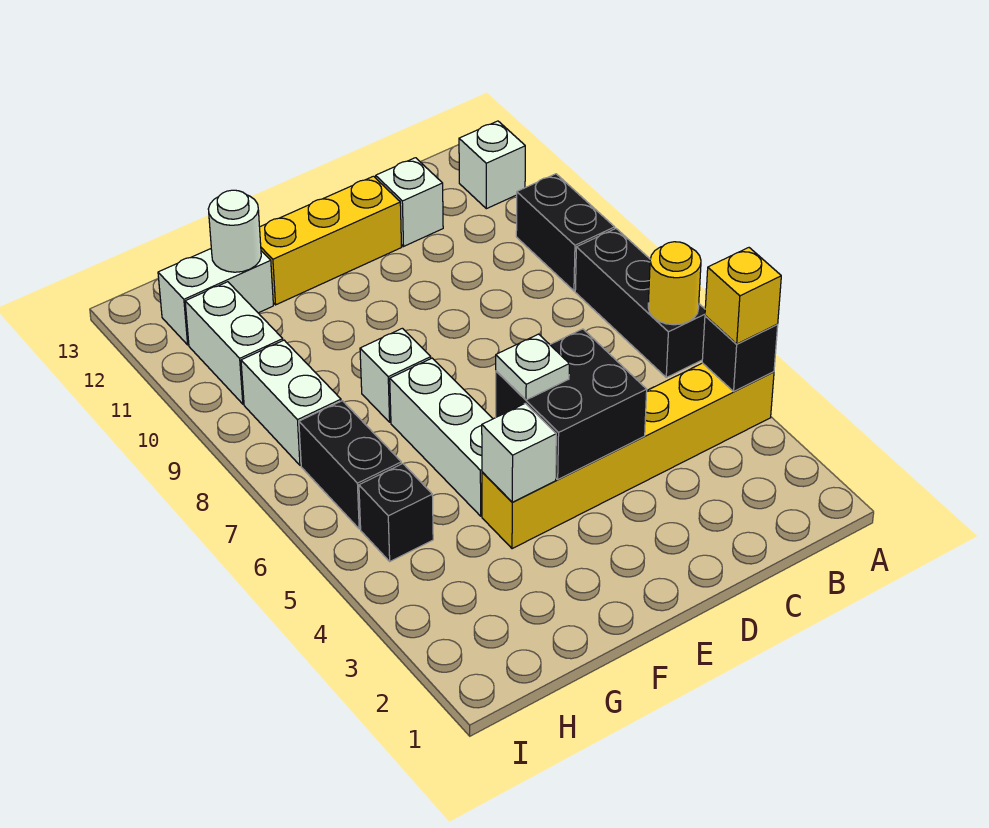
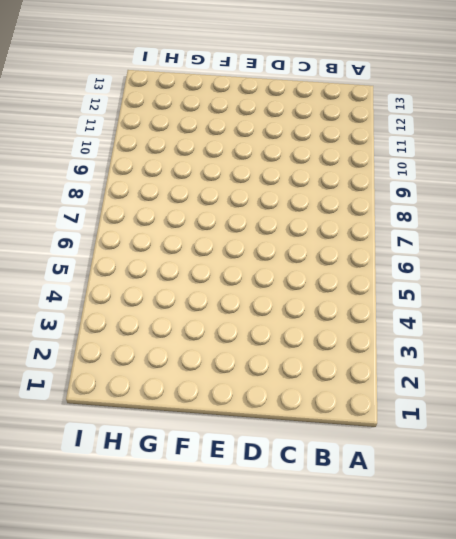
none -> yellow 1x6 brick [482,363,774,549]
none -> black 1x3 brick [575,229,705,377]
none -> black 1x2 brick [516,174,615,291]

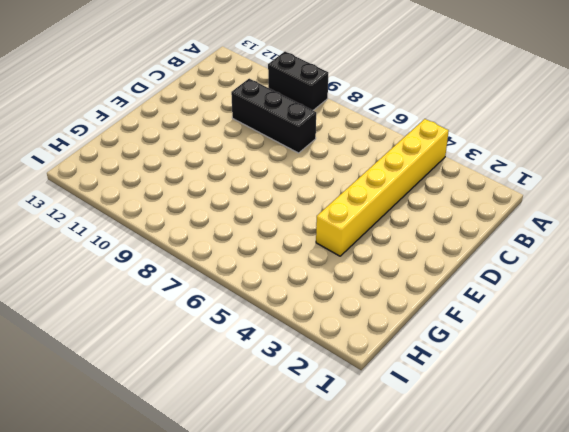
black 1x3 brick [231,79,316,153] -> black 1x3 brick moved to [575,229,705,377]
none -> white 1x1 brick [459,121,525,209]
none -> white 1x1 brick [376,158,443,246]
none -> yellow 1x3 brick [260,176,401,305]

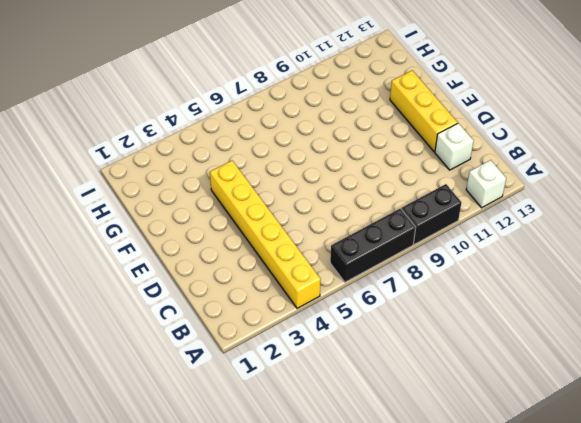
none -> white 1x3 brick [390,358,493,516]
none -> white 1x1 brick [360,328,431,422]
none -> white 1x2 brick [158,249,273,345]

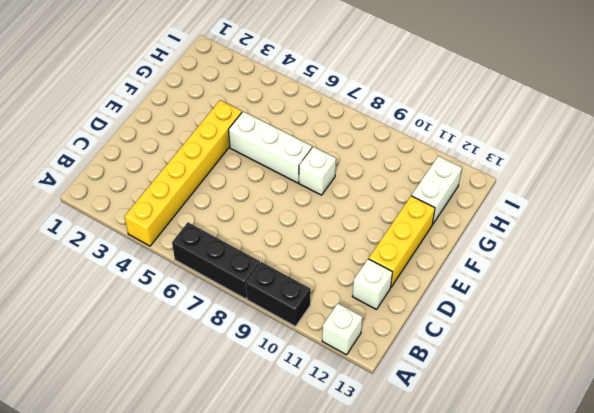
none -> black 1x1 brick [359,464,433,561]
none -> black 1x2 brick [299,401,401,529]
none -> white 1x2 brick [241,340,341,465]

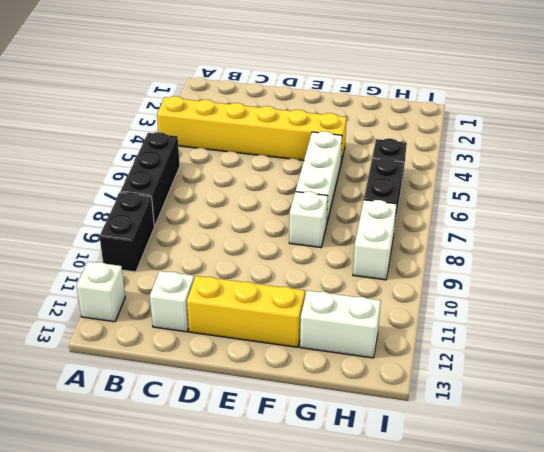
none -> white 1x2 brick [185,282,283,404]
none -> black 1x1 brick [702,316,778,391]
none -> yellow 1x1 round brick [648,242,701,325]

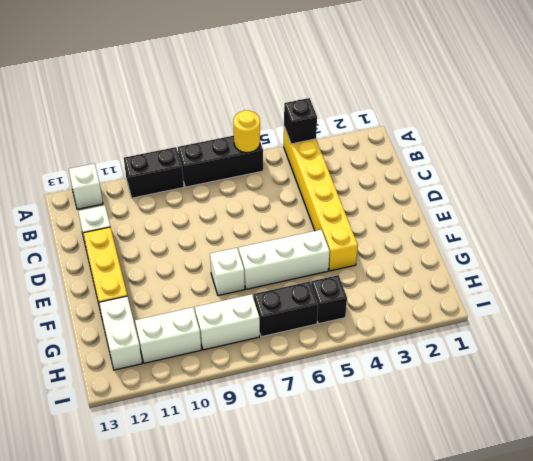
none -> black 2x2 brick [496,329,647,480]
none -> white 1x1 brick [482,403,556,502]
none -> white 1x1 round brick [208,190,261,272]

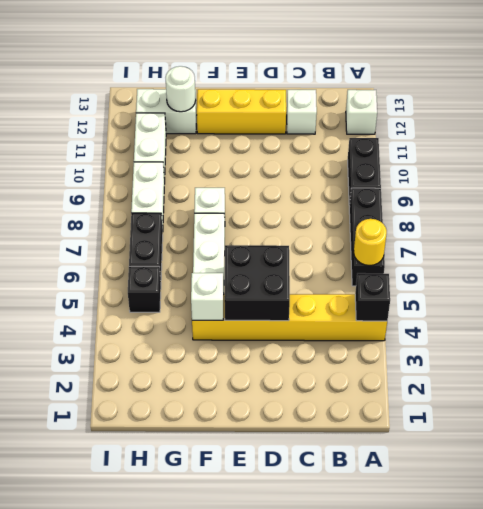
none -> yellow 1x1 brick [705,248,781,344]
none -> white 1x1 plate [496,334,569,400]

